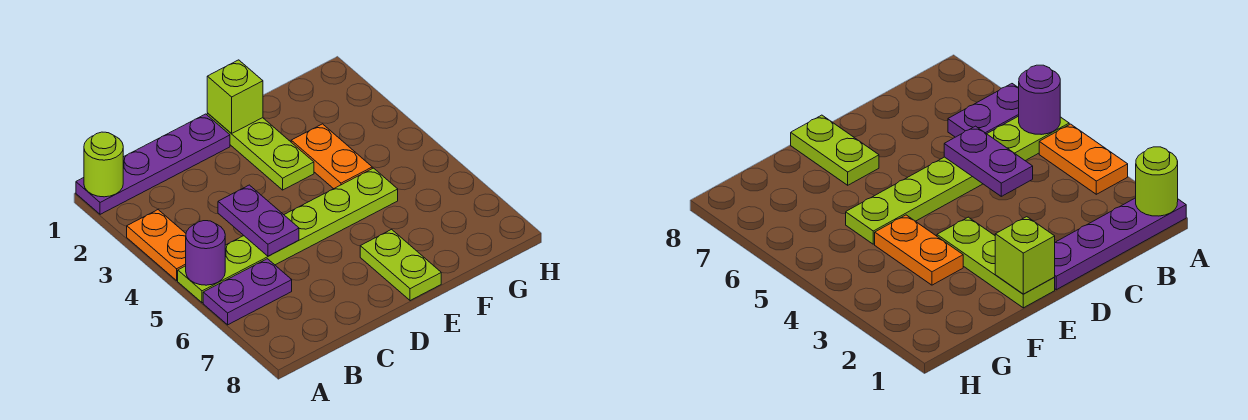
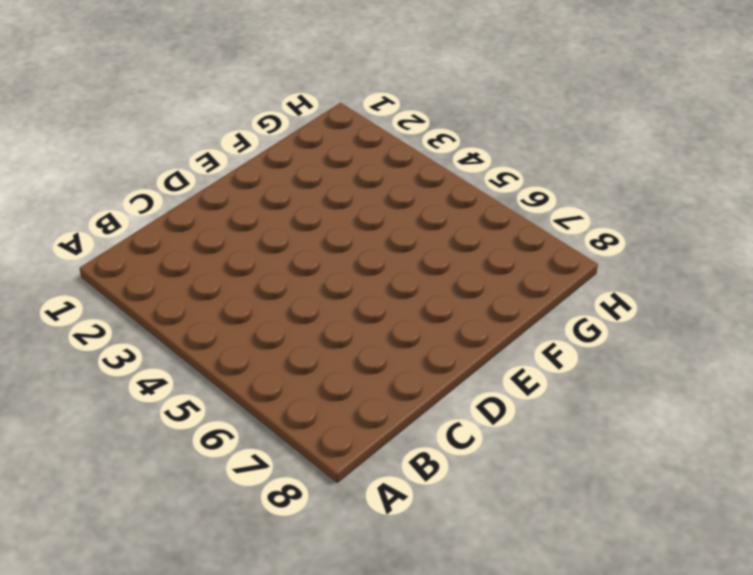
none -> purple 1x4 plate [76,114,230,214]
none -> orange 1x2 plate [127,210,186,280]

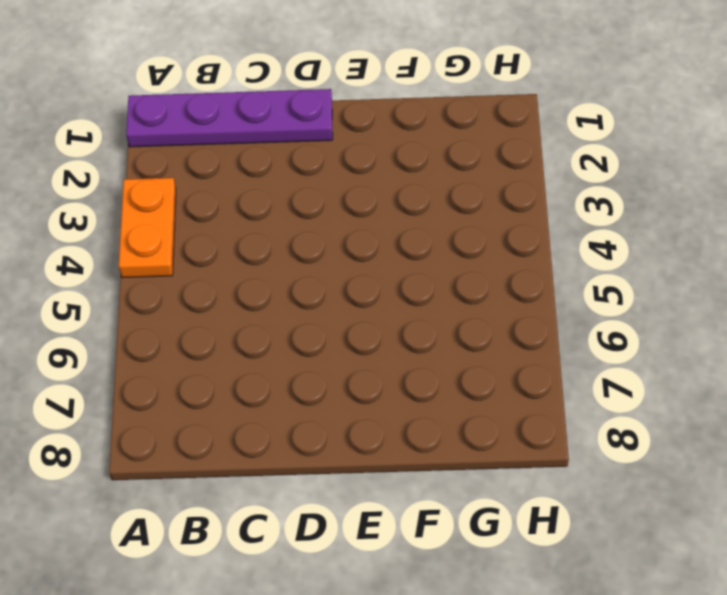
none -> lime 1x6 plate [178,168,398,303]
none -> purple 1x2 plate [203,259,292,325]

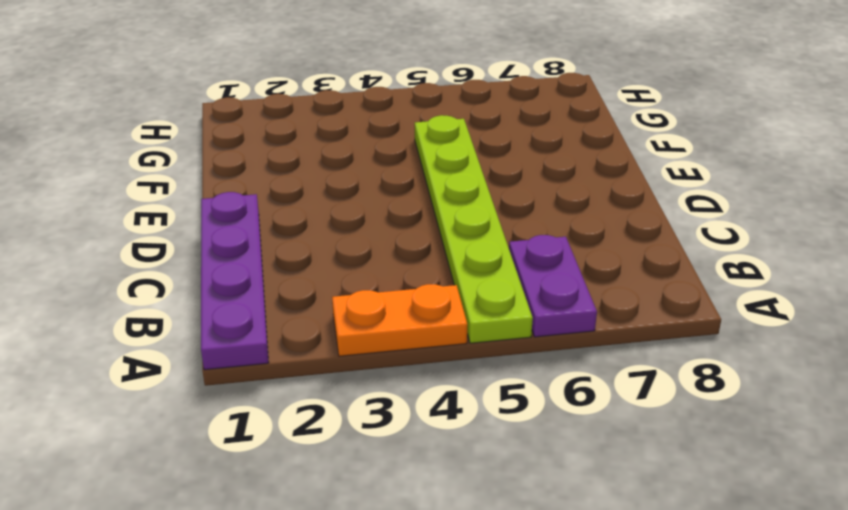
none -> lime 1x3 plate [207,113,314,190]
none -> lime 1x2 plate [360,229,441,301]

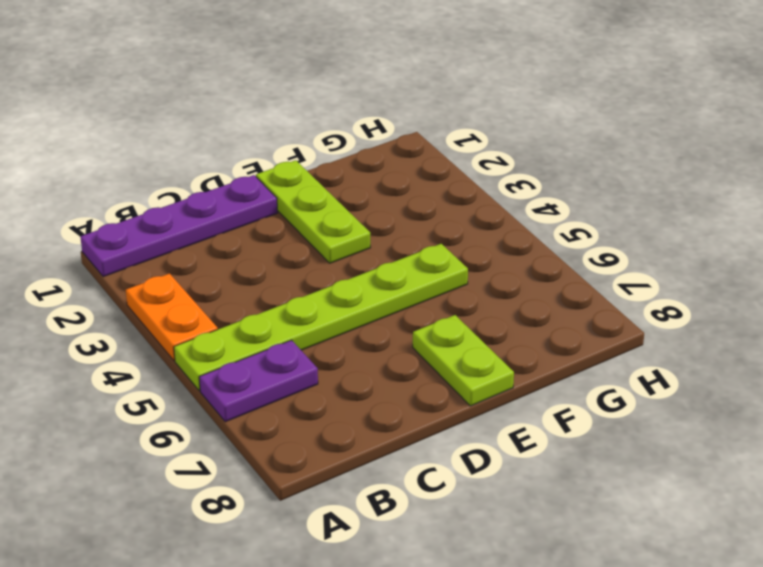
none -> orange 1x2 plate [291,124,372,189]
none -> lime 1x1 round brick [84,132,123,197]

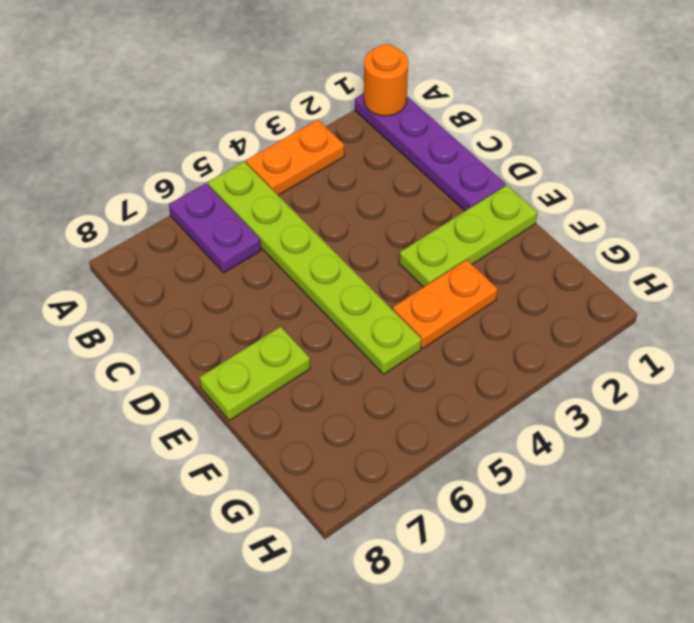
orange 1x1 round brick [364,45,408,116] -> lime 1x1 round brick [84,132,123,197]
none -> purple 1x1 round brick [186,221,225,285]
none -> purple 1x2 plate [218,185,299,256]

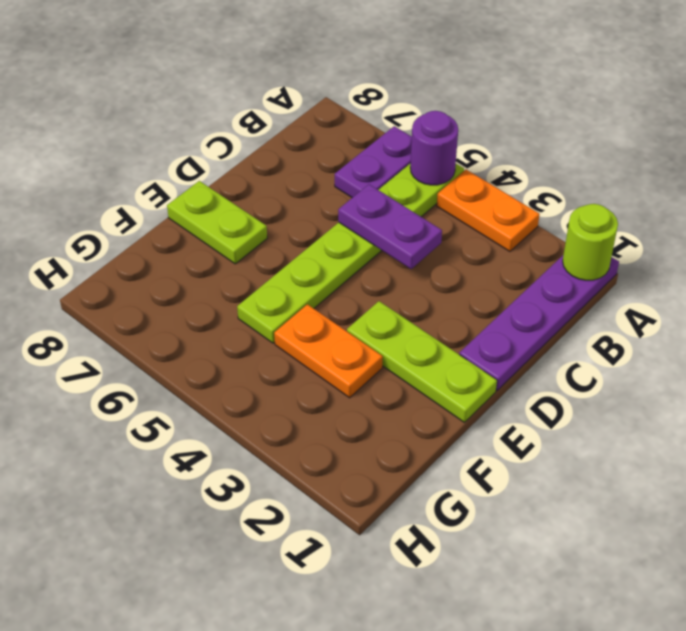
none -> lime 1x1 brick [207,60,263,134]

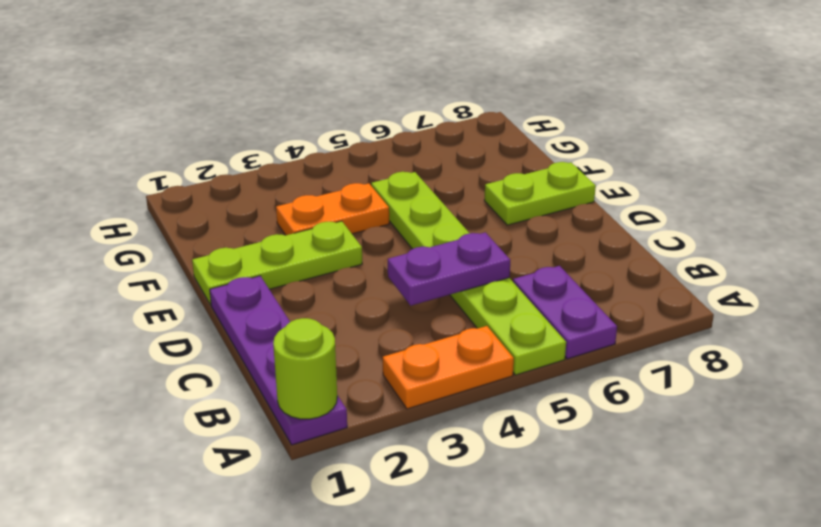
none -> purple 1x1 round brick [186,221,225,285]
none -> lime 1x1 brick [207,60,263,134]

